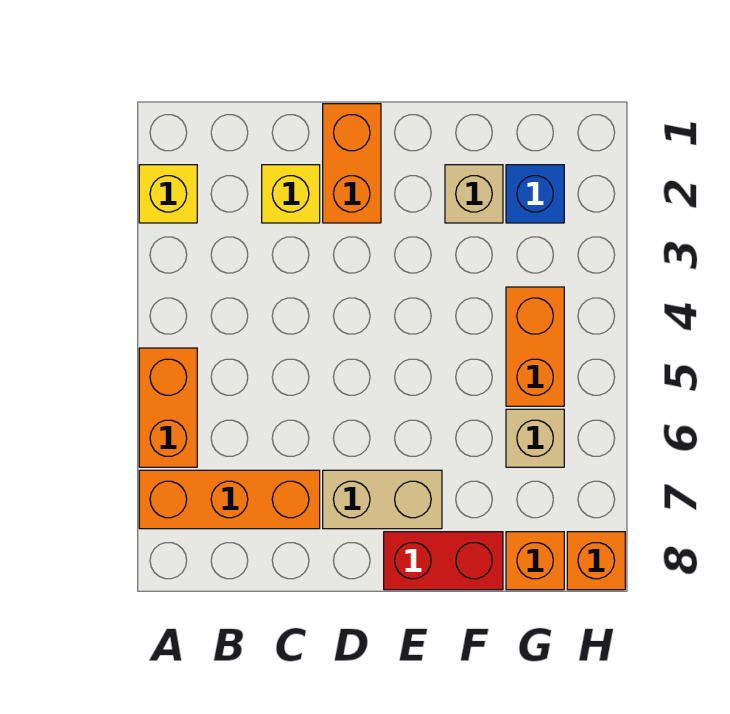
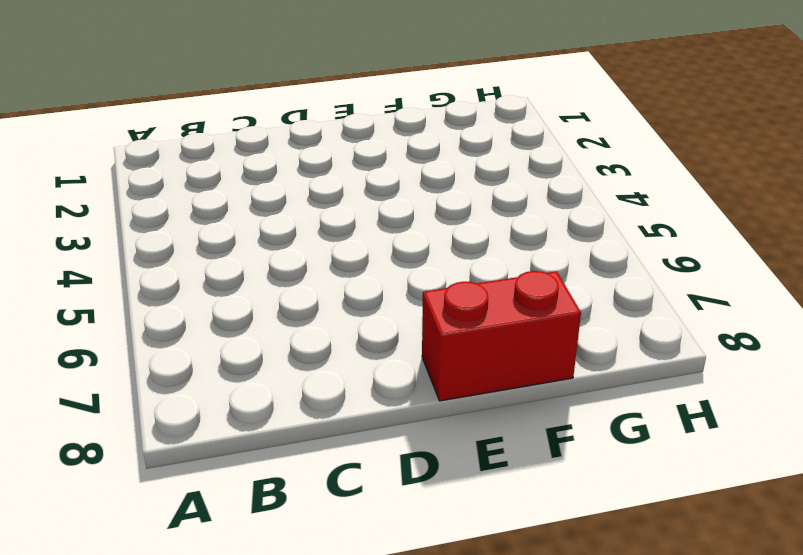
none -> yellow 1x1 brick [139,165,197,223]
none -> orange 1x2 brick [139,348,197,467]
none -> orange 1x3 brick [139,470,320,529]

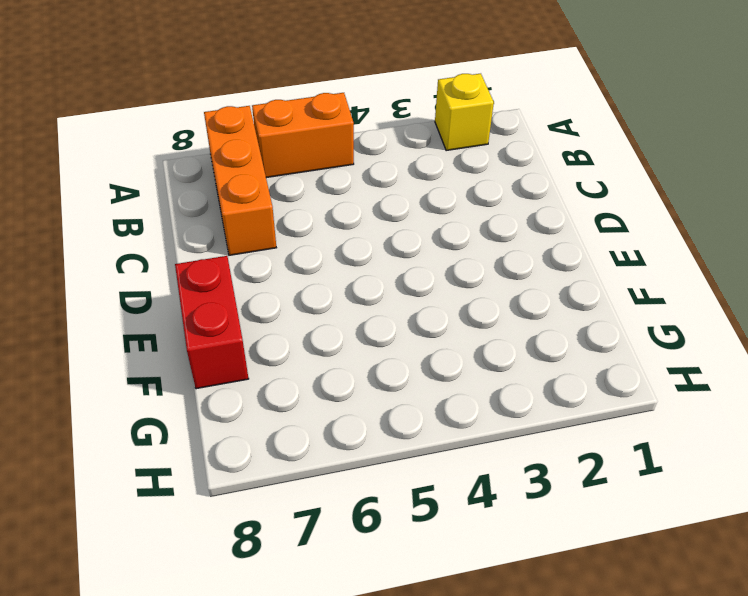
none -> yellow 1x1 brick [262,165,320,223]
none -> orange 1x2 brick [323,104,381,223]
none -> tan 1x2 brick [323,470,442,529]

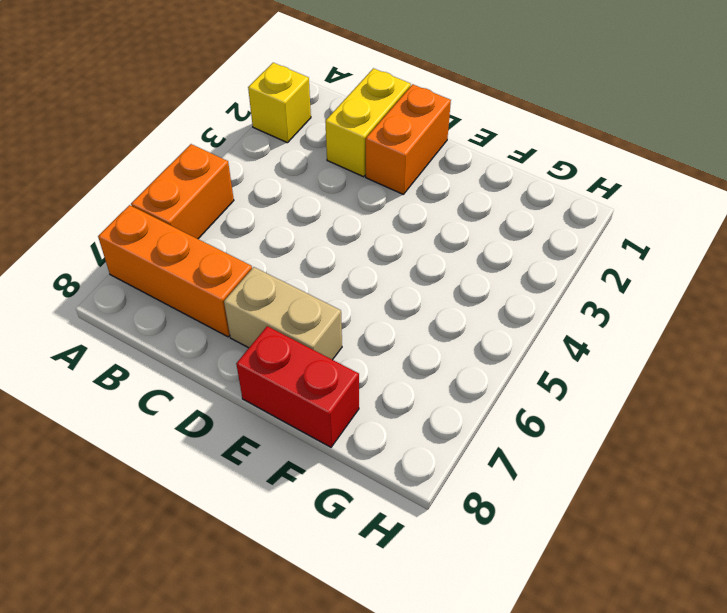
yellow 1x2 brick [325,68,411,177] -> yellow 1x1 brick [262,165,320,223]
none -> tan 1x1 brick [445,165,503,223]
none -> blue 1x1 brick [506,165,564,223]
none -> orange 1x2 brick [506,287,564,406]

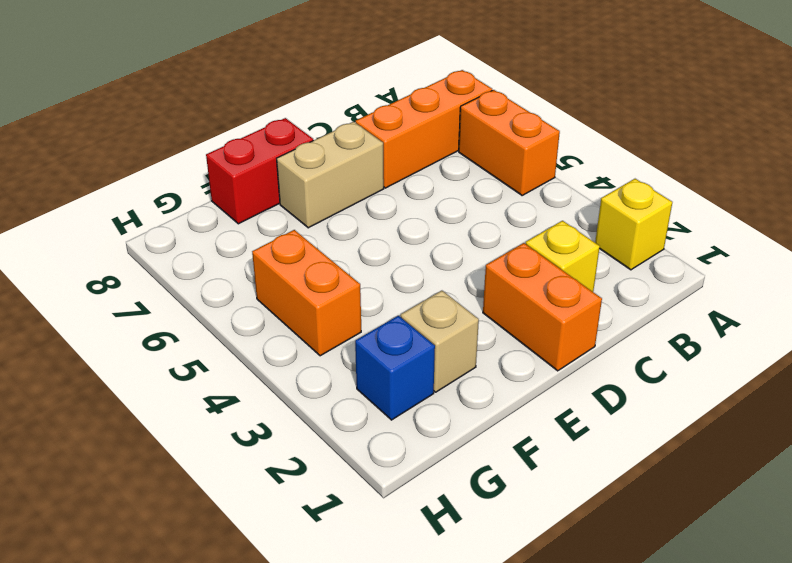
none -> tan 1x1 brick [506,409,564,467]
none -> orange 1x1 brick [506,532,564,590]
none -> orange 1x1 brick [567,532,625,590]

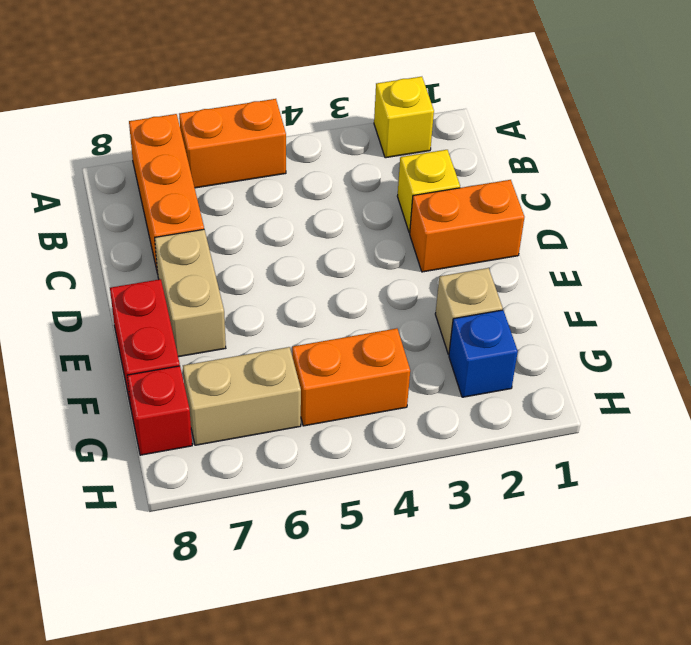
tan 1x2 brick [183,347,301,445] -> tan 1x1 brick [506,409,564,467]
red 1x1 brick [127,366,192,455] -> orange 1x1 brick [506,532,564,590]
none -> orange 1x1 brick [567,532,625,590]

